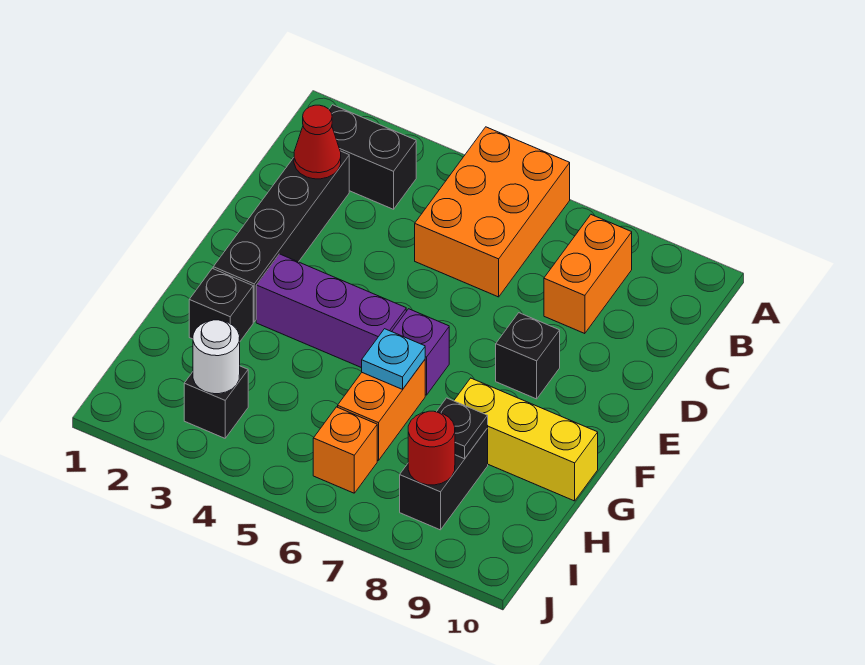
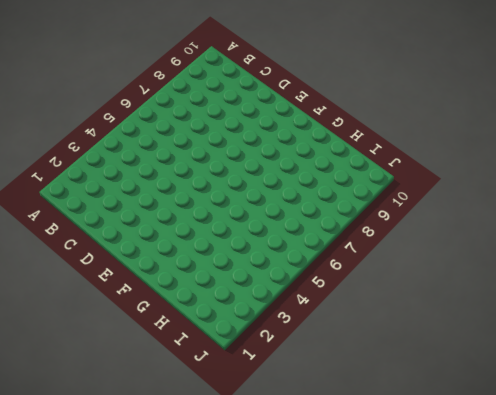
none -> orange 2x3 brick [415,127,570,297]
none -> black 1x2 brick [329,105,416,209]
none -> orange 1x2 brick [544,215,632,334]

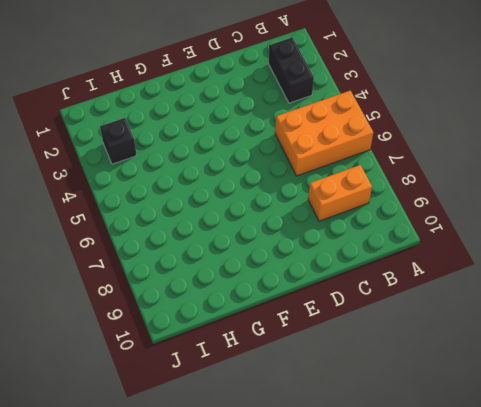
none -> black 1x4 brick [213,151,349,322]
none -> black 1x1 brick [496,313,560,399]
none -> purple 1x3 brick [256,254,406,368]

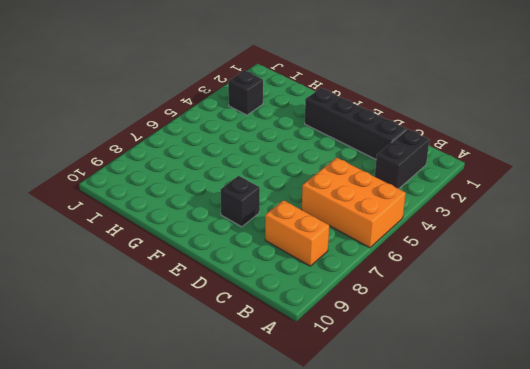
none -> purple 1x3 brick [256,254,406,368]
none -> purple 1x1 brick [392,309,449,395]
none -> black 1x1 brick [189,268,253,341]

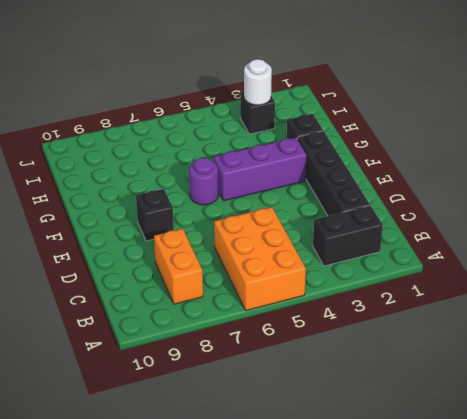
purple 1x1 round brick [189,158,218,205] -> purple 1x1 brick [392,309,449,395]
none -> orange 1x2 brick [338,360,425,461]
none -> yellow 1x3 brick [454,378,598,501]
none -> black 1x2 brick [400,428,488,530]

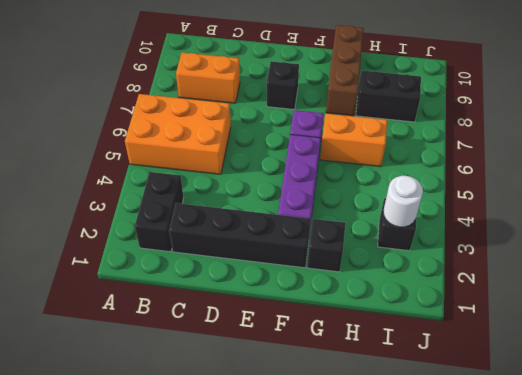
brown 1x3 brick [326,25,364,116] -> yellow 1x3 brick [454,378,598,501]
none -> orange 1x1 brick [313,407,377,493]
none -> red 1x1 cone [294,105,341,179]
none -> cyan 1x1 plate [362,329,425,389]

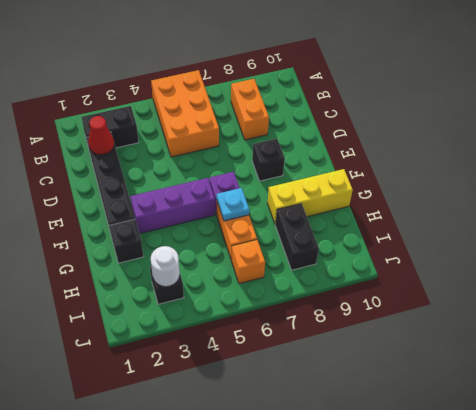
none -> black 1x1 plate [437,398,488,459]
none -> red 1x1 round brick [408,411,455,485]

